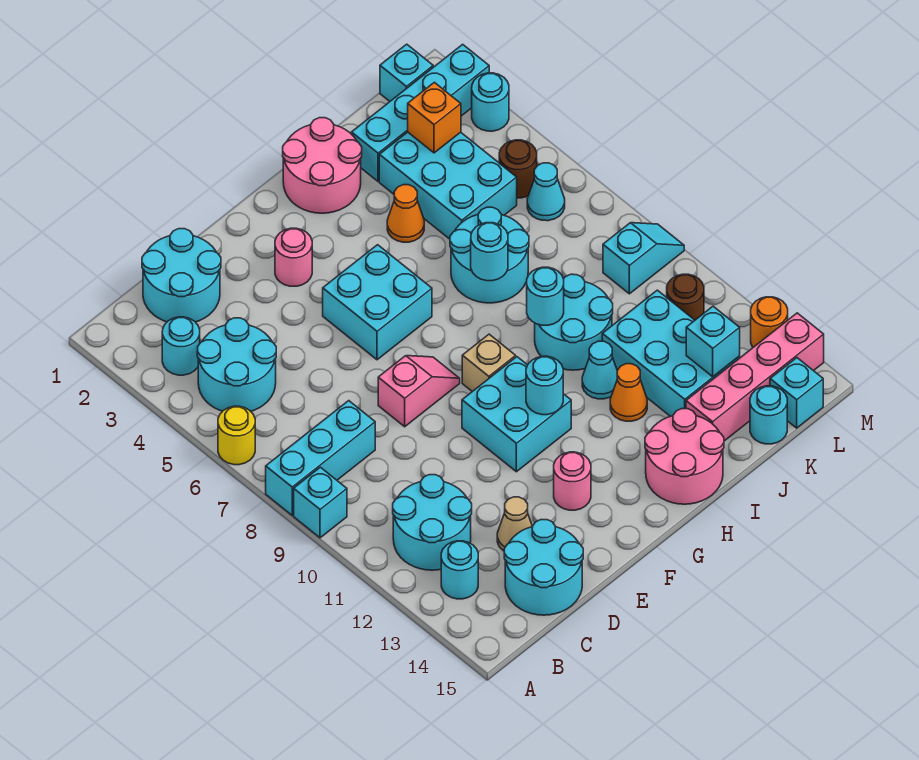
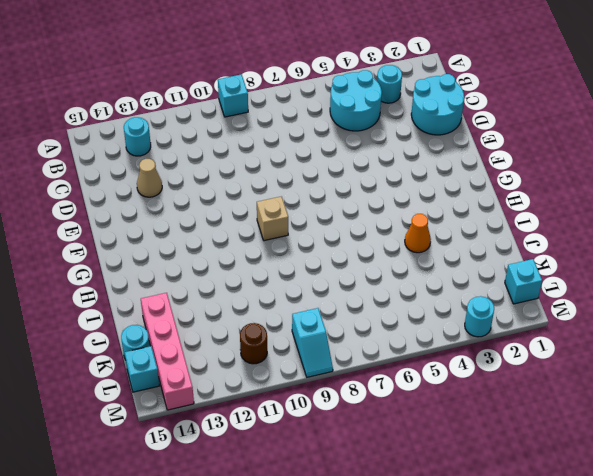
none -> yellow 1x1 round brick [218,406,255,465]
none -> cyan 1x3 brick [266,401,375,515]
none -> cyan 2x2 round brick [393,475,472,570]
none -> cyan 2x2 round brick [504,519,583,615]

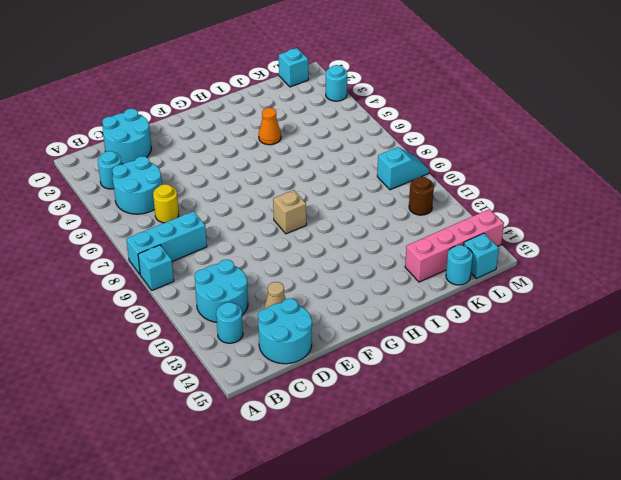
yellow 1x1 round brick [153,184,179,223] -> yellow 1x1 round brick moved to [218,406,255,465]
none -> pink 1x2 slope [378,356,460,427]
none -> pink 1x1 round brick [275,228,312,286]
none -> cyan 2x2 brick [323,245,432,360]
none -> cyan 2x2 brick [462,357,571,472]

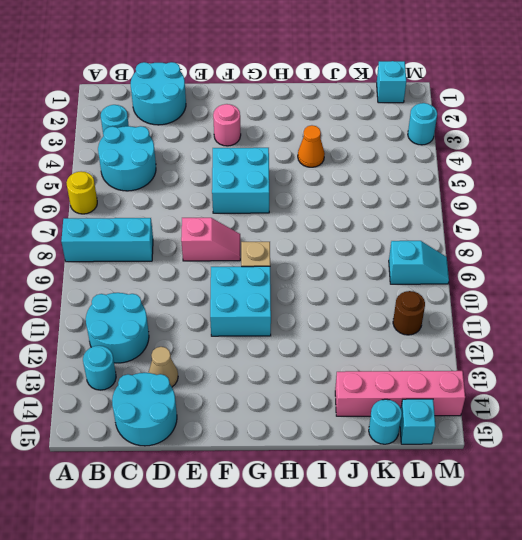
none -> cyan 1x1 brick [294,467,347,538]
none -> pink 1x1 round brick [554,452,591,510]
none -> pink 2x2 round brick [283,118,362,213]
none -> pink 2x2 round brick [645,409,724,504]

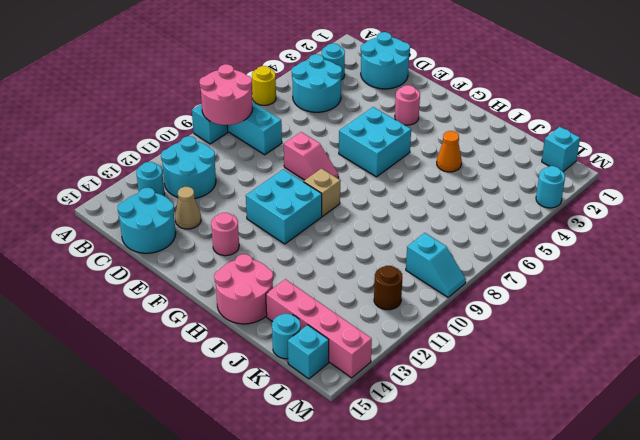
pink 2x2 round brick [199,64,253,125] -> pink 2x2 round brick moved to [283,118,362,213]
none -> cyan 2x2 round brick [450,207,529,303]
none -> cyan 2x2 round brick [535,274,613,370]
none -> cyan 1x1 cone [582,341,617,399]
none -> orange 1x1 cone [610,364,647,421]

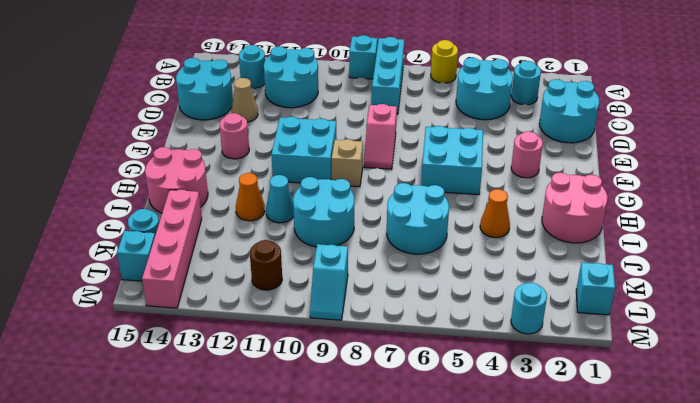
none -> cyan 1x4 brick [352,44,489,181]
none -> cyan 2x3 brick [379,132,517,239]
none -> cyan 2x3 brick [602,290,740,416]
none -> brown 1x1 round brick [499,140,537,198]

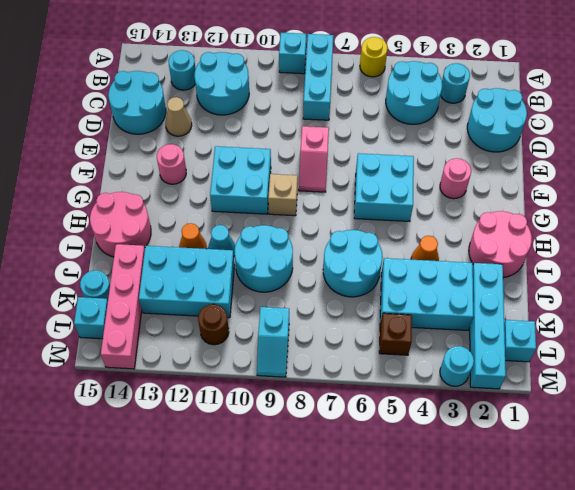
brown 1x1 brick [379,313,412,355] -> brown 1x1 round brick [499,140,537,198]
none -> cyan 1x1 cone [527,163,565,221]
none -> orange 1x1 round brick [751,297,788,347]
none -> cyan 1x1 round brick [526,356,563,415]
none -> cyan 1x1 round brick [471,223,508,281]

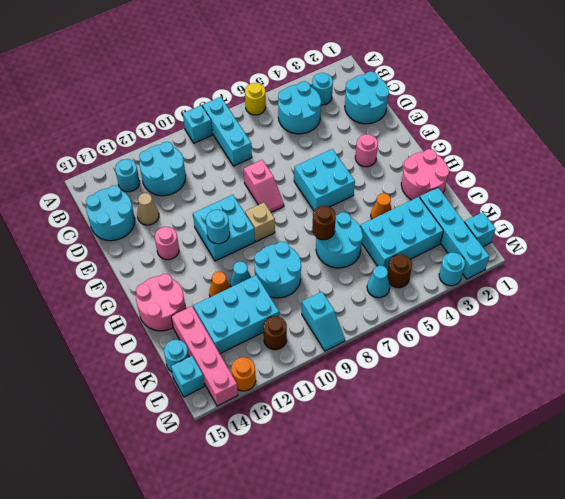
brown 1x1 round brick [312,206,336,240] -> cyan 1x1 round brick [471,223,508,281]
none -> cyan 1x1 round brick [527,267,564,325]
none -> orange 1x1 brick [408,82,461,153]
none -> cyan 1x1 brick [686,306,740,377]

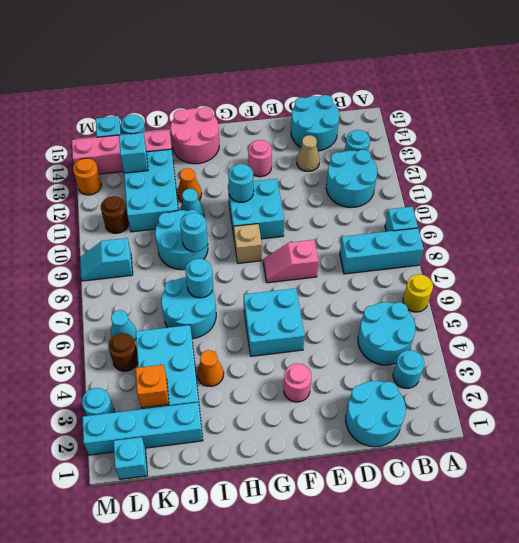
none -> pink 2x2 round brick [283,118,362,213]

